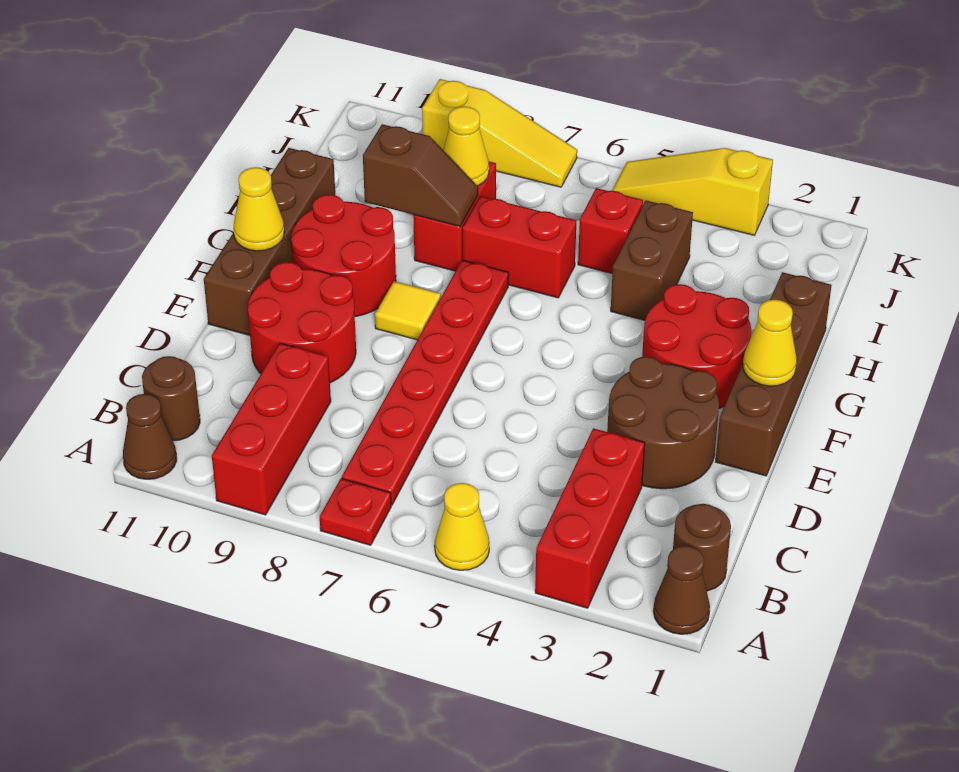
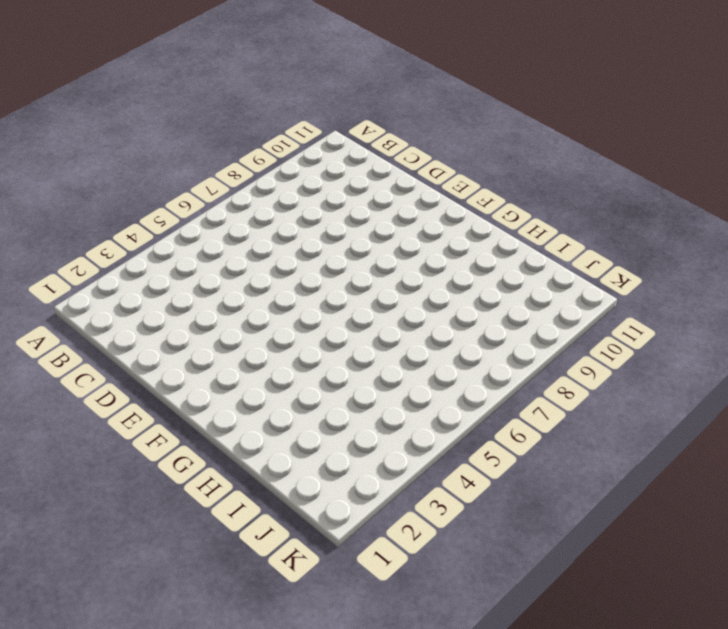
none -> brown 1x1 cone [653,546,710,634]
none -> red 1x3 brick [535,428,645,608]
none -> yellow 1x1 cone [435,483,489,570]

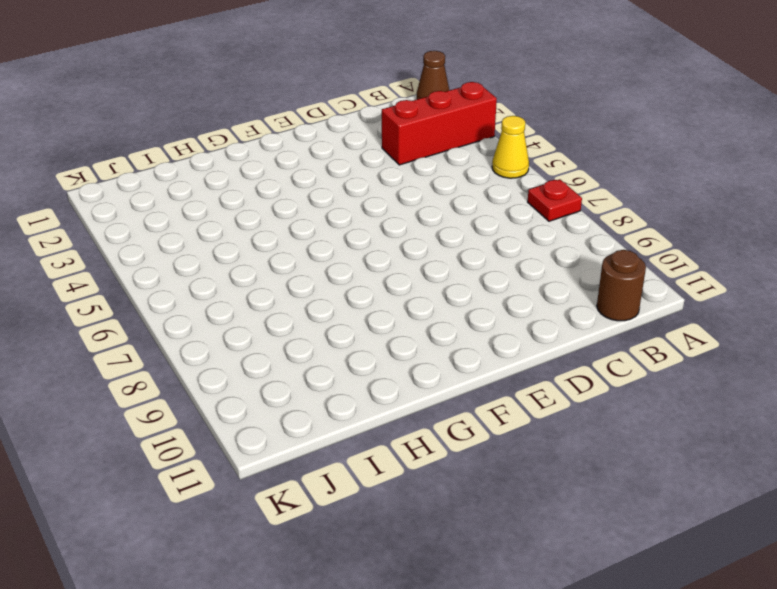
none -> red 1x3 brick [212,343,331,515]
none -> brown 1x1 cone [123,394,177,479]
none -> brown 1x1 round brick [673,504,731,591]

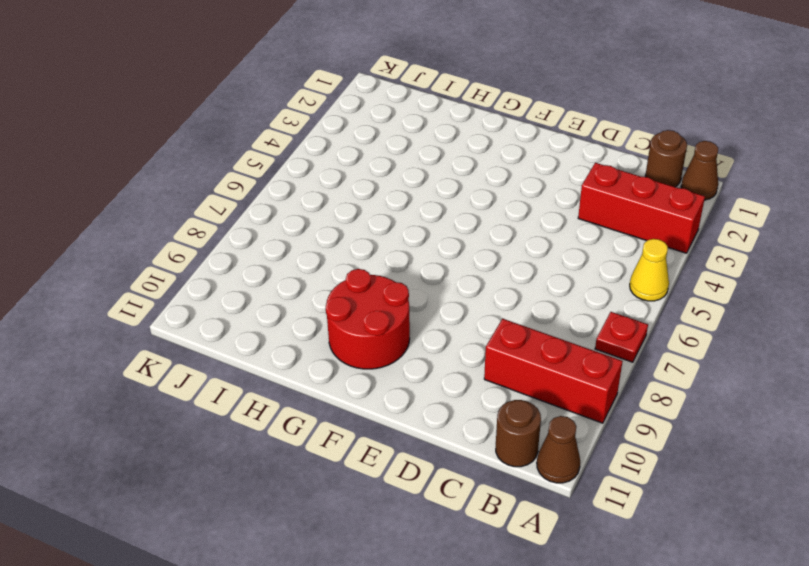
none -> red 1x6 plate [342,260,509,505]
none -> brown 2x2 round brick [607,357,719,489]
none -> red 2x2 round brick [248,262,356,383]

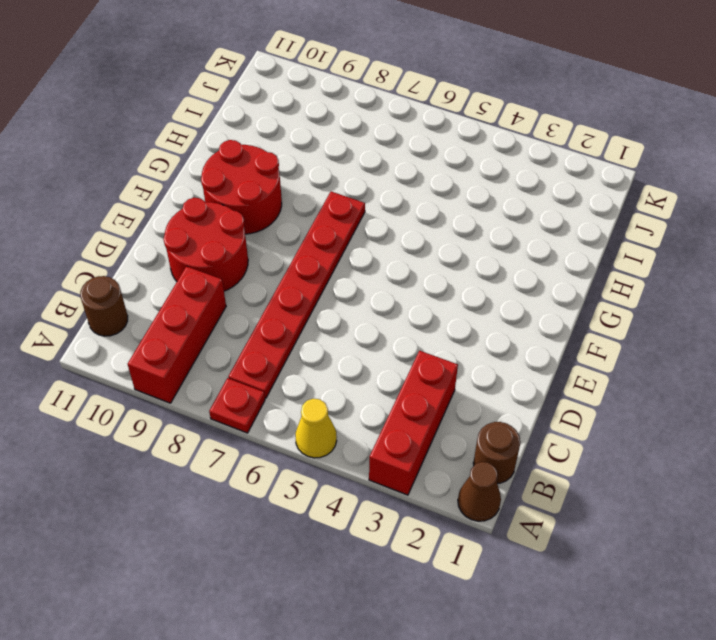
none -> brown 1x1 cone [123,394,177,479]
none -> brown 2x2 round brick [607,357,719,489]
none -> brown 1x4 brick [716,272,831,476]

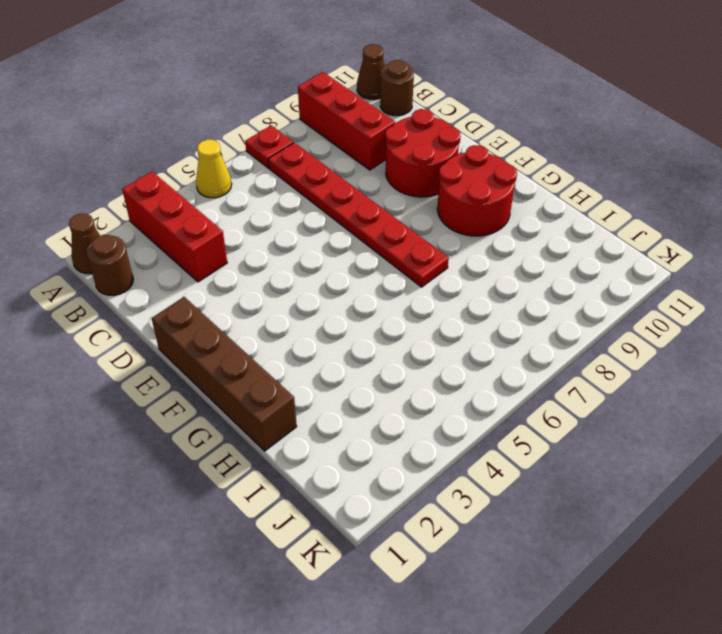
none -> brown 2x2 round brick [607,357,719,489]
none -> brown 1x4 brick [204,148,335,335]
none -> red 2x2 round brick [642,284,751,408]

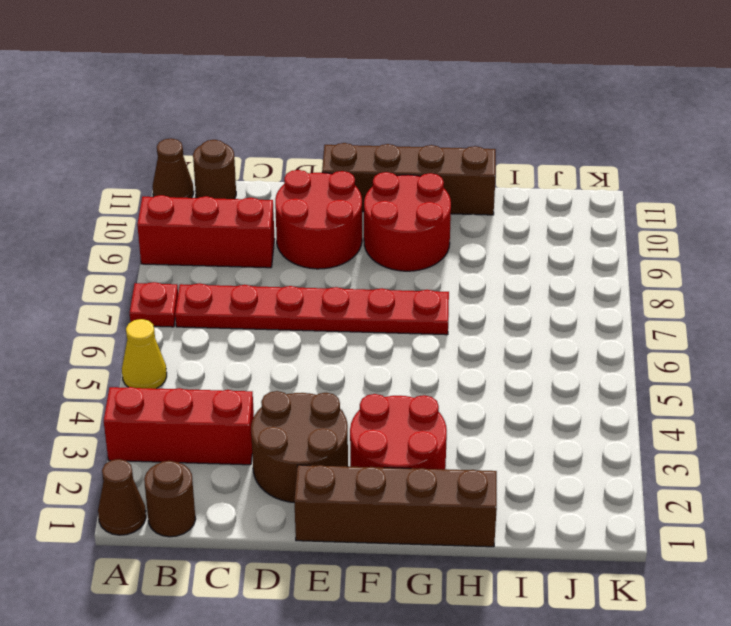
none -> yellow 1x1 tile [375,281,441,340]
none -> brown 1x2 brick [611,201,693,320]
none -> red 1x2 brick [463,196,576,298]

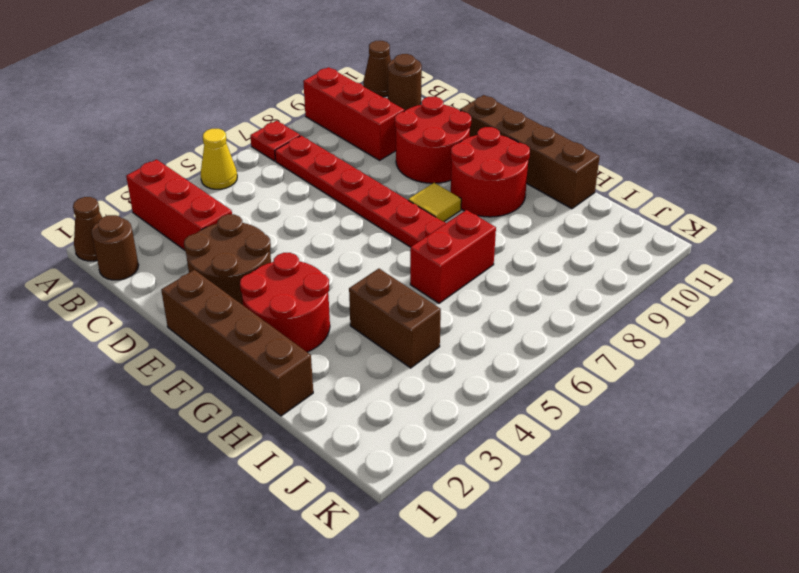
none -> red 1x2 brick [413,161,496,271]
none -> red 1x1 brick [578,188,643,273]
none -> yellow 1x3 slope [612,148,773,235]

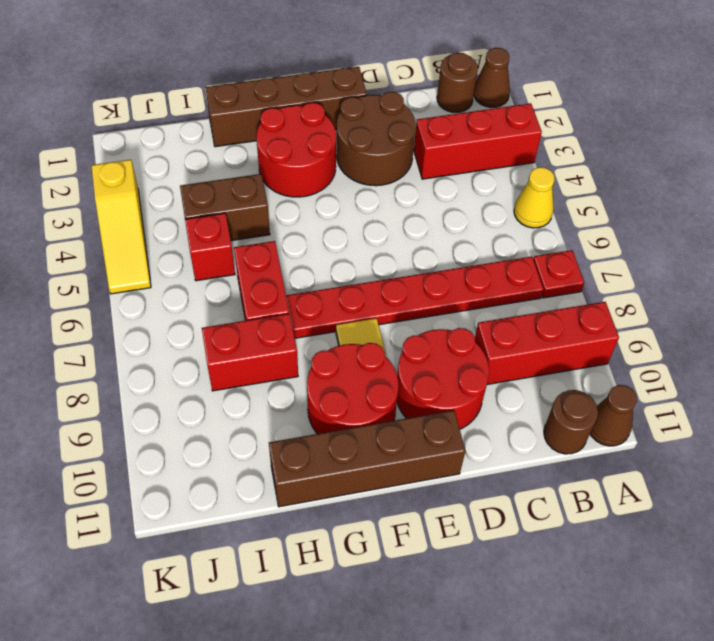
none -> yellow 1x3 slope [422,79,577,187]
none -> yellow 1x1 cone [743,300,797,386]
none -> yellow 1x1 cone [234,167,284,251]

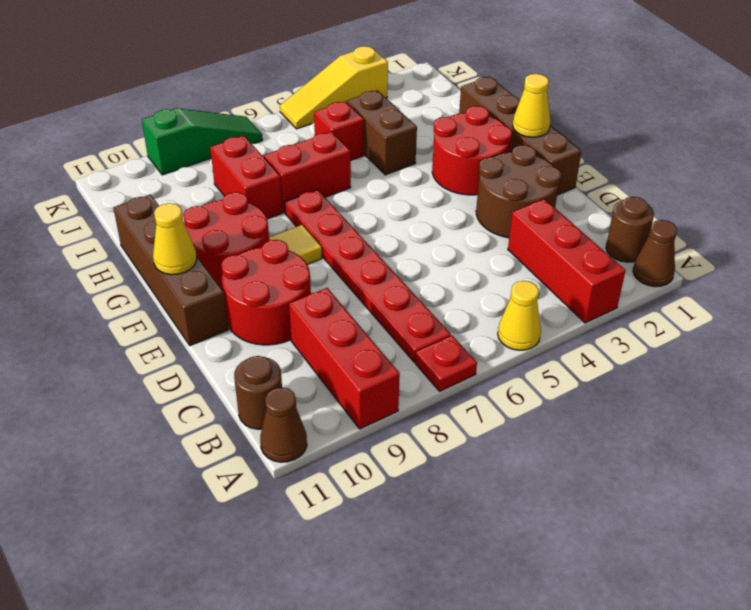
green 1x3 slope [142,108,263,175] -> yellow 1x3 slope [422,79,577,187]
none -> brown 1x2 slope [363,124,478,226]
none -> yellow 1x1 cone [443,106,489,186]

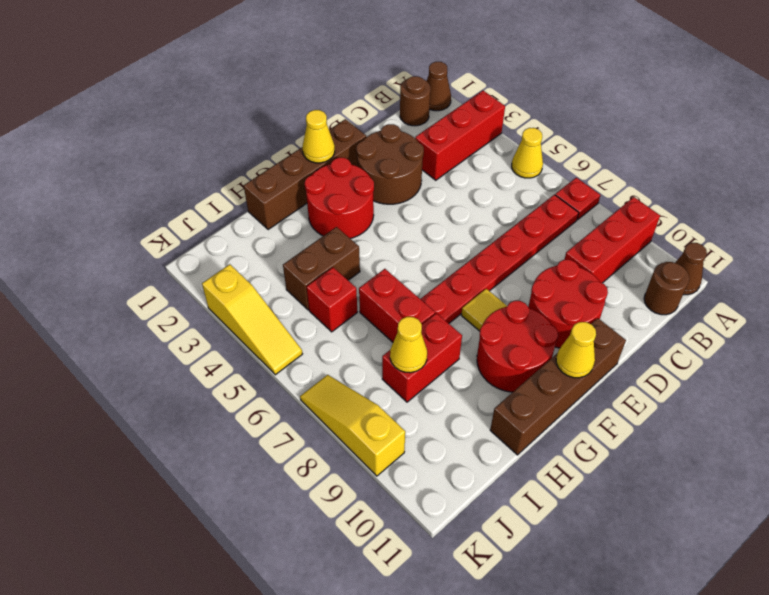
none -> brown 1x2 slope [363,124,478,226]

